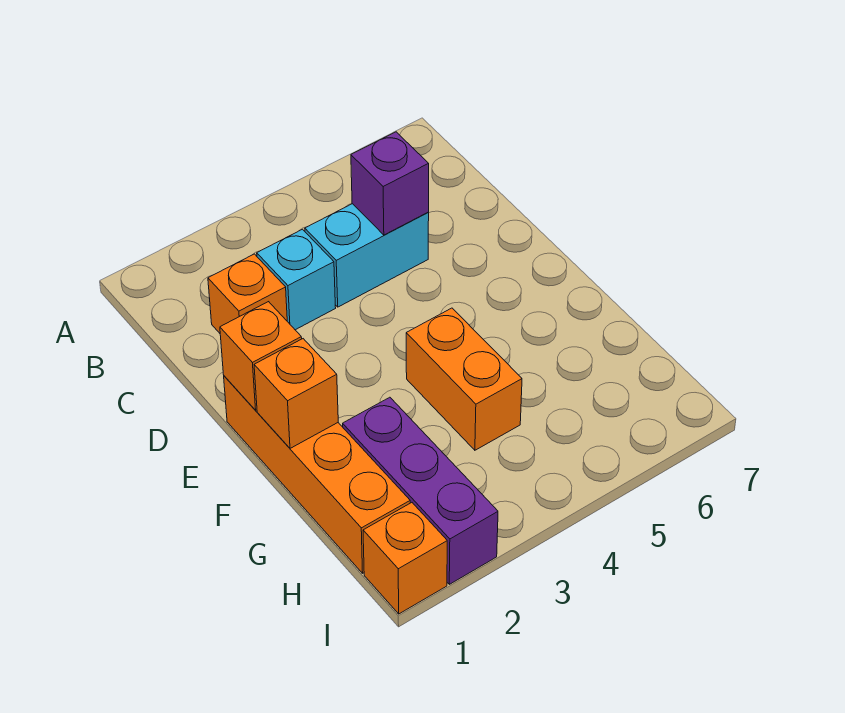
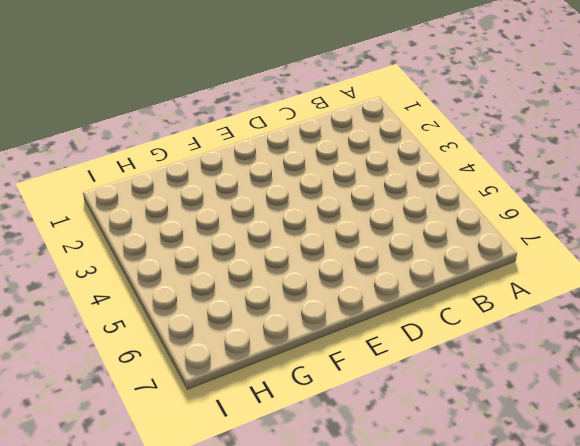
none -> orange 1x1 brick [208,254,287,333]
none -> cyan 1x1 brick [257,229,336,330]

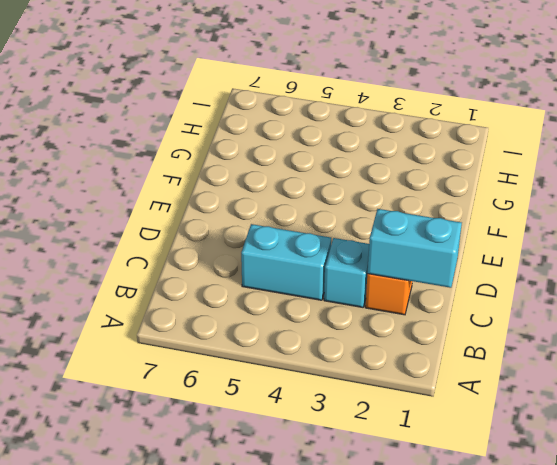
cyan 1x2 brick [367,209,462,288] -> none
none -> orange 1x4 brick [224,376,410,573]
none -> orange 1x2 brick [406,308,522,450]

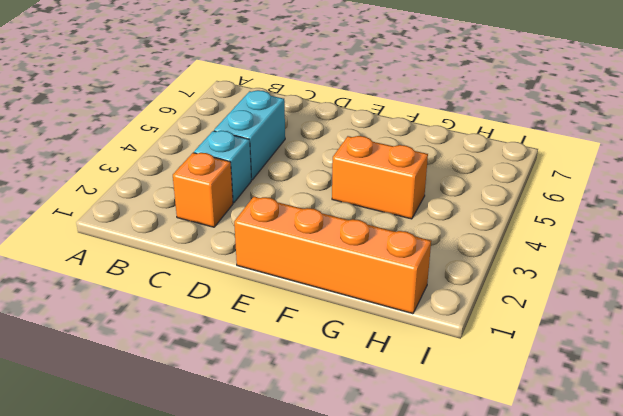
none -> purple 1x3 brick [343,397,498,584]
none -> orange 1x1 brick [363,503,447,614]

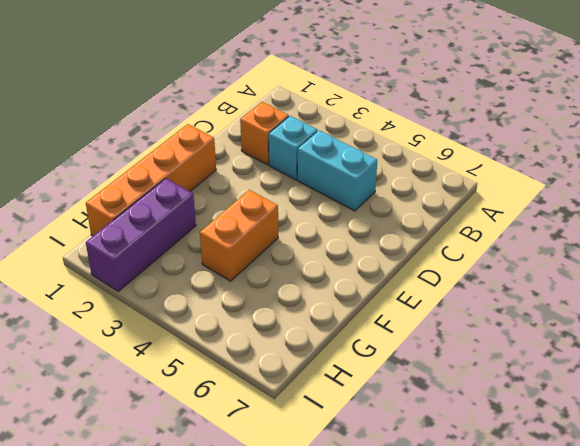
none -> orange 1x1 brick [363,503,447,614]
none -> purple 1x1 brick [351,132,429,235]

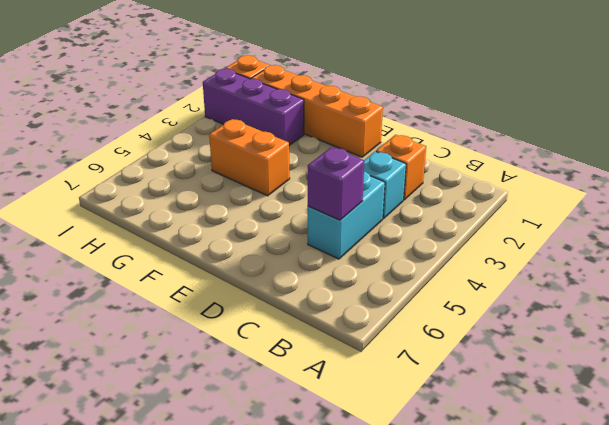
none -> orange 1x1 brick [220,302,302,410]
none -> orange 1x1 brick [254,339,338,448]

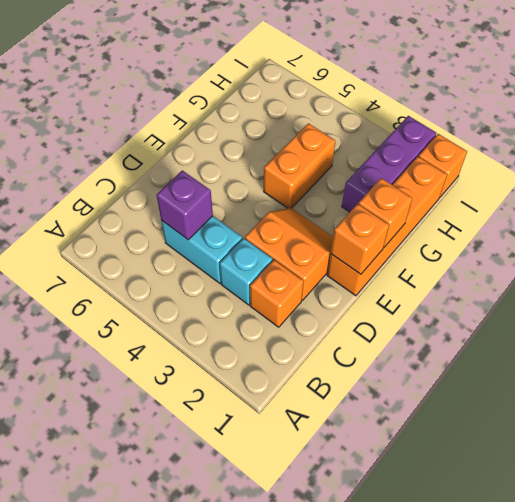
orange 2x2 slope [245,208,333,300] -> none

